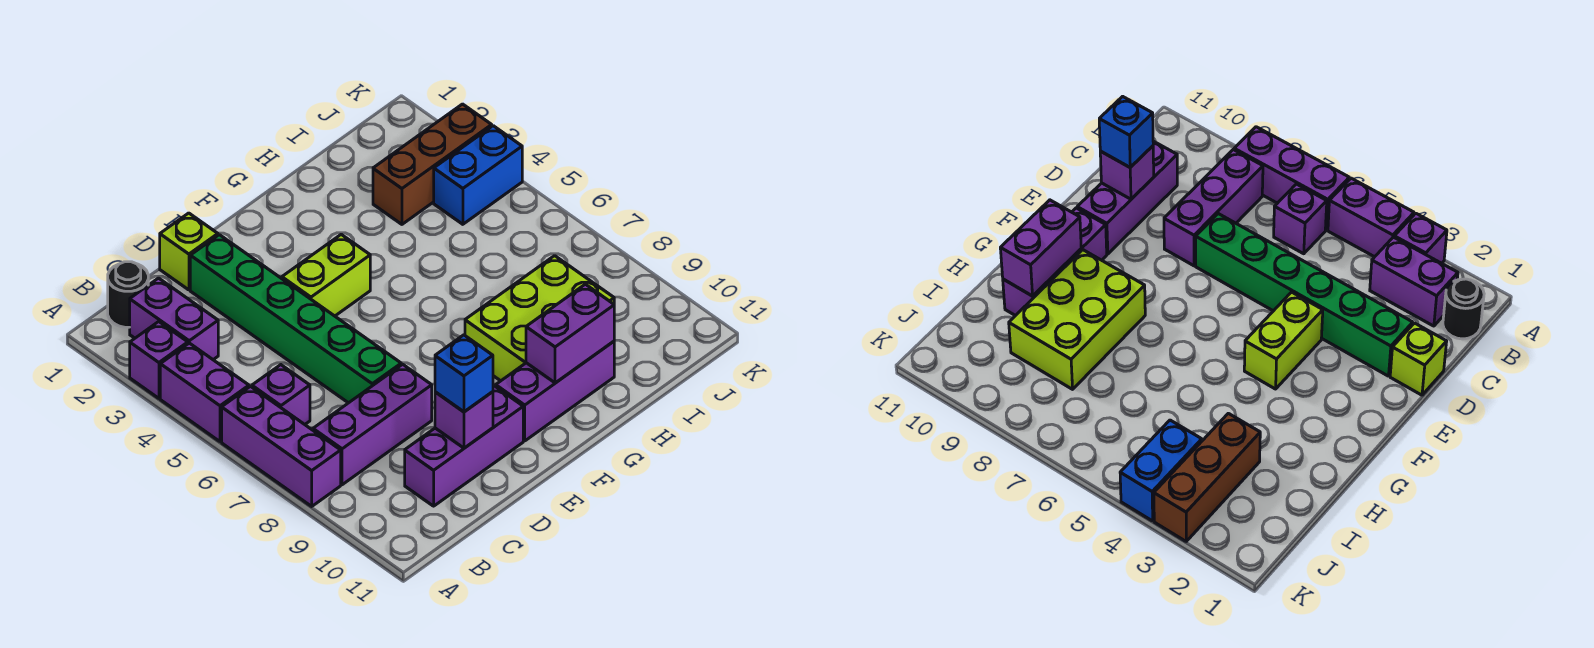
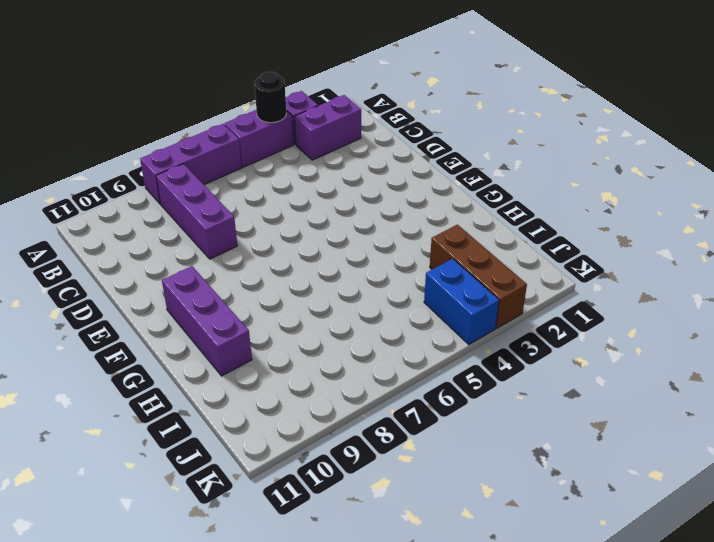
black 1x1 round brick [254,72,286,123] -> black 1x1 round brick moved to [108,262,148,327]
none -> purple 1x1 brick [252,365,310,424]
none -> purple 1x3 brick [405,386,523,506]
none -> lime 1x1 brick [160,213,218,290]

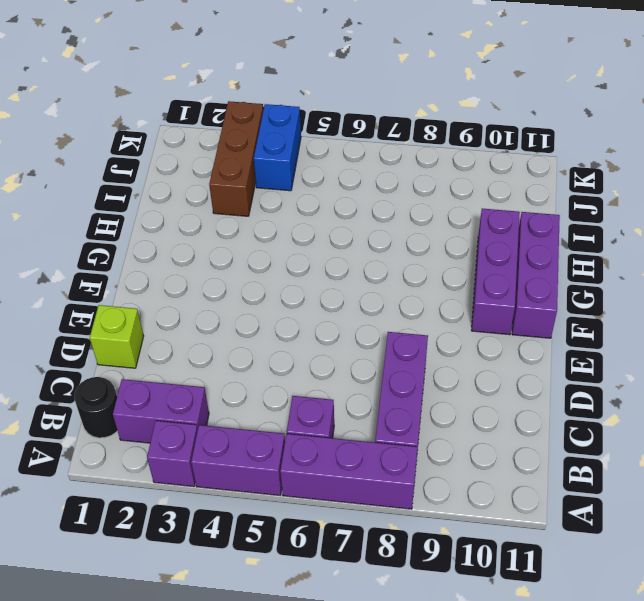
purple 1x3 brick [512,212,560,338] -> purple 1x3 brick moved to [405,386,523,506]
none -> green 1x6 brick [190,235,401,403]
none -> lime 1x2 brick [282,234,370,316]
none -> lime 2x3 brick [465,256,614,381]

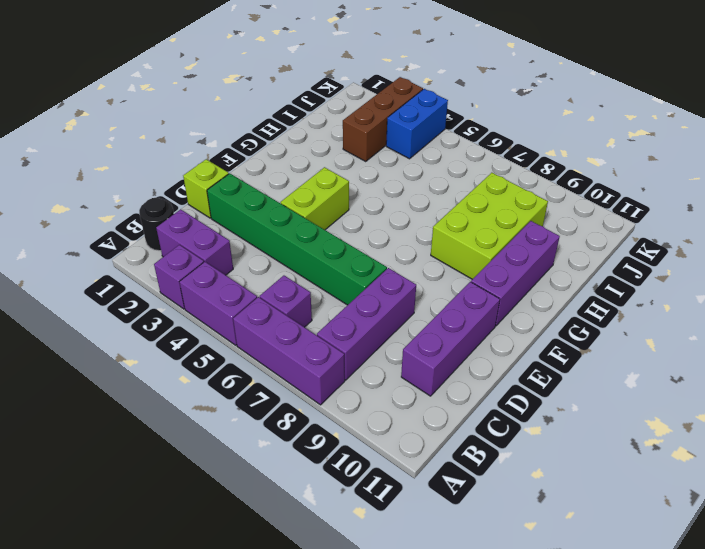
none -> purple 1x1 brick [435,392,493,448]
none -> purple 1x2 brick [526,284,614,383]
none -> blue 1x1 brick [435,335,493,412]

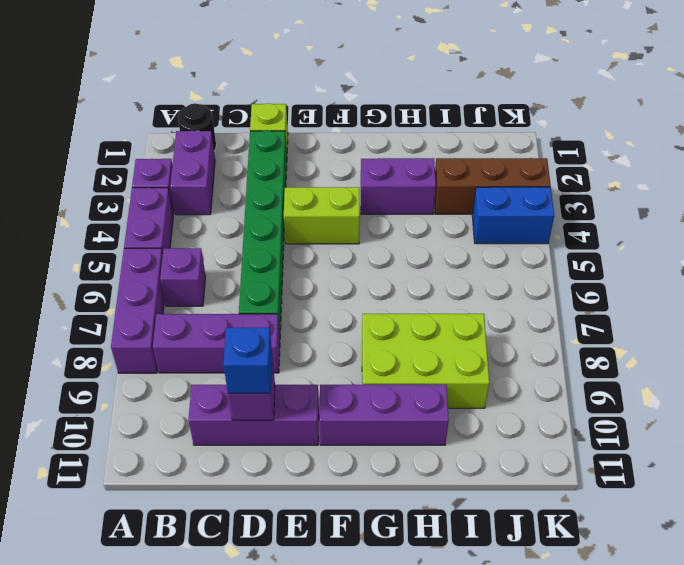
purple 1x2 brick [361,158,436,214] -> purple 1x2 brick moved to [526,284,614,383]

